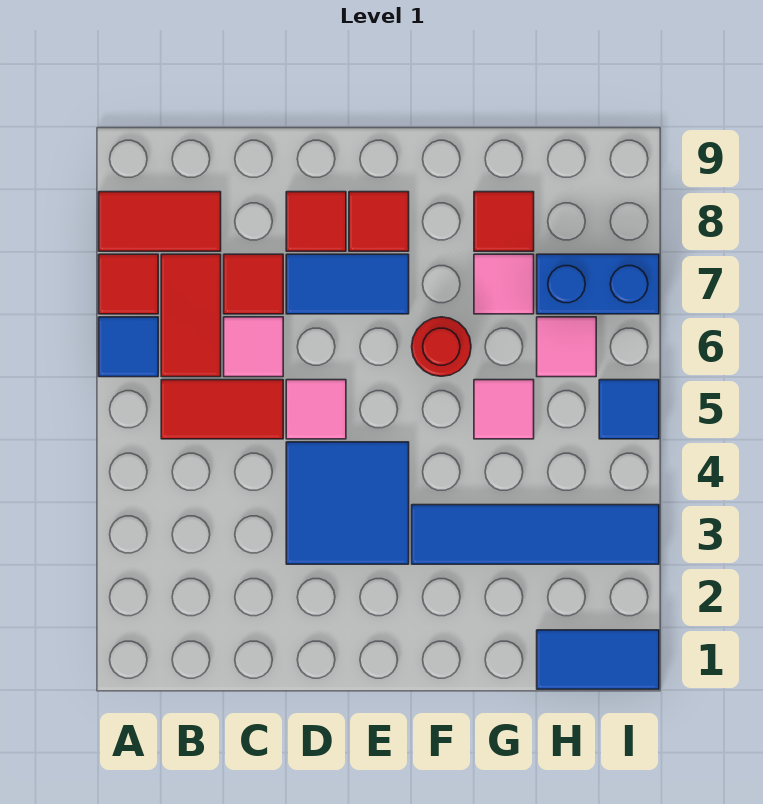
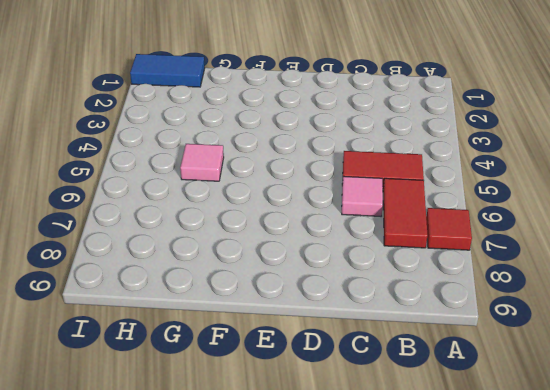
none -> blue 1x1 tile [99,317,158,377]
none -> red 1x2 tile [99,192,221,251]
none -> red 1x1 tile [224,254,283,314]

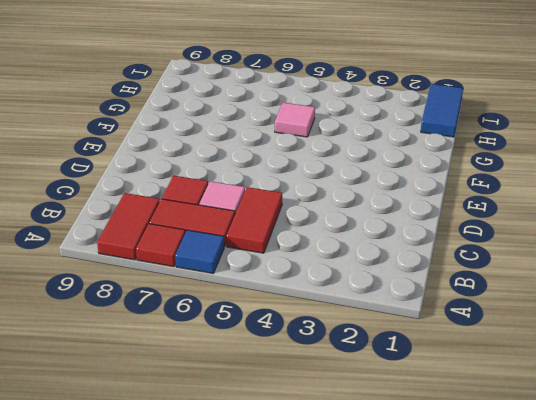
none -> blue 2x2 tile [286,442,409,564]
none -> pink 1x1 tile [286,380,346,439]
none -> blue 1x2 tile [286,254,409,314]

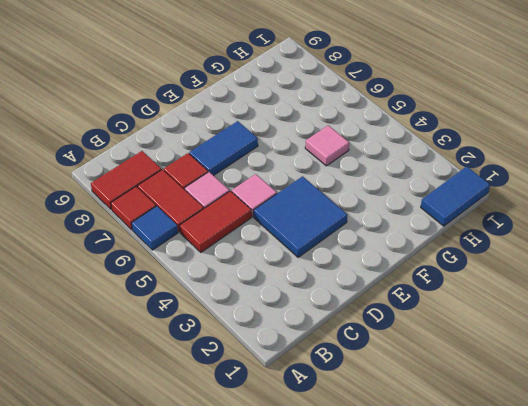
none -> red 1x1 tile [286,192,346,251]
none -> red 1x1 tile [349,192,409,251]
none -> blue 1x4 tile [412,505,659,564]

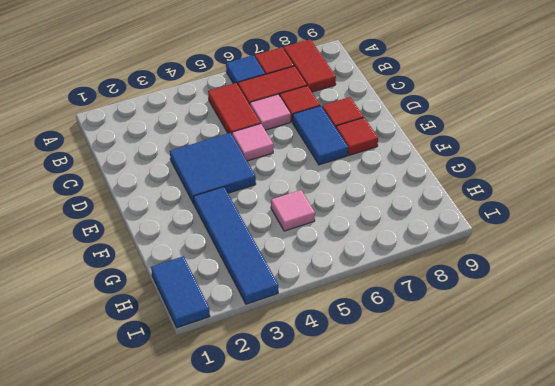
none -> red 1x1 round brick [412,317,471,376]
none -> pink 1x1 tile [474,254,534,314]
none -> red 1x1 tile [474,192,534,251]

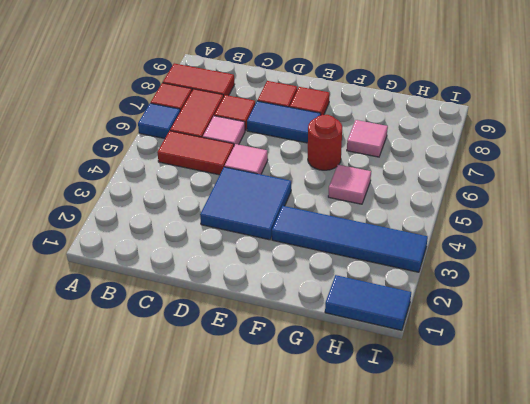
none -> red 1x1 tile [474,192,534,251]
none -> pink 1x1 tile [537,317,596,377]
none -> blue 1x2 brick [537,254,659,314]

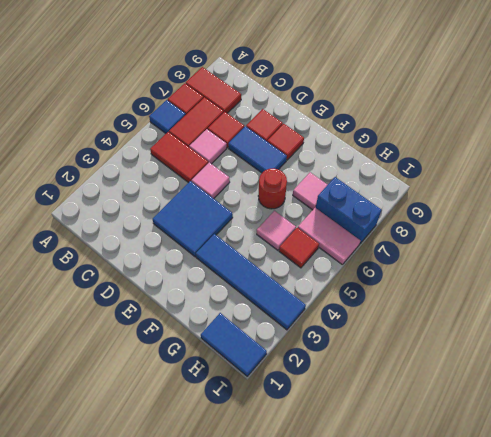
red 1x1 tile [279,228,319,268] -> red 1x1 tile moved to [474,192,534,251]
pink 1x2 tile [298,208,360,265] -> pink 1x1 tile [537,317,596,377]
none -> blue 1x1 tile [599,380,659,439]

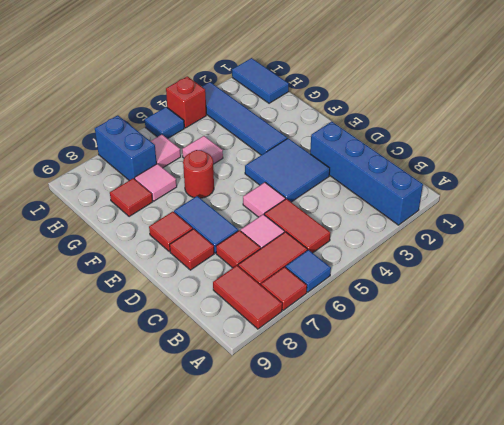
blue 1x4 brick [310,122,423,225] -> none
red 1x1 brick [166,76,206,128] -> none

